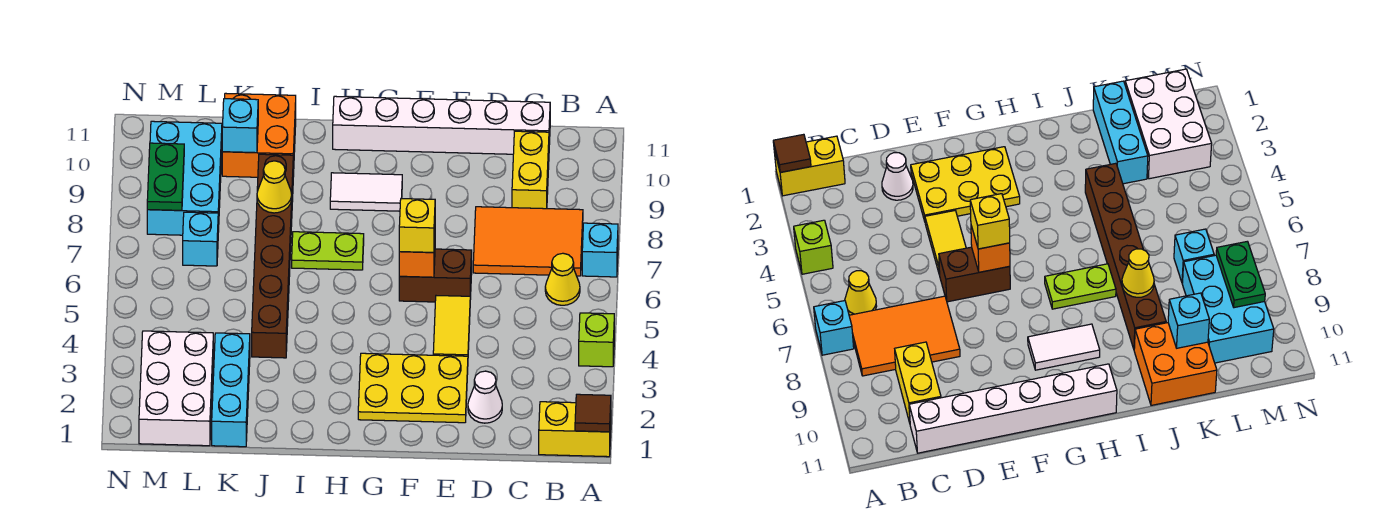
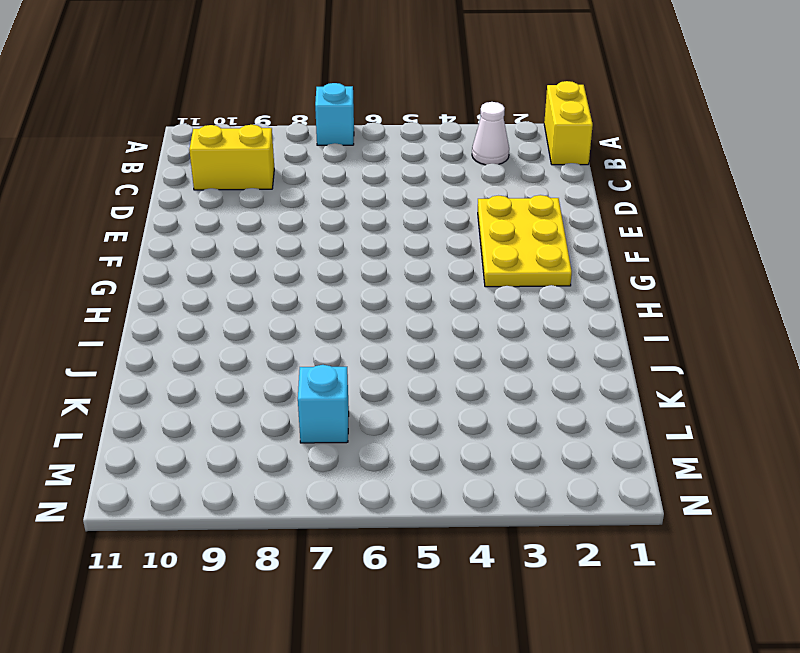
white 1x1 cone [472,102,509,165] -> white 1x1 cone moved to [468,371,502,423]
none -> lime 1x1 brick [579,313,614,367]
none -> yellow 1x1 cone [545,253,580,305]
none -> orange 2x3 tile [473,207,583,276]

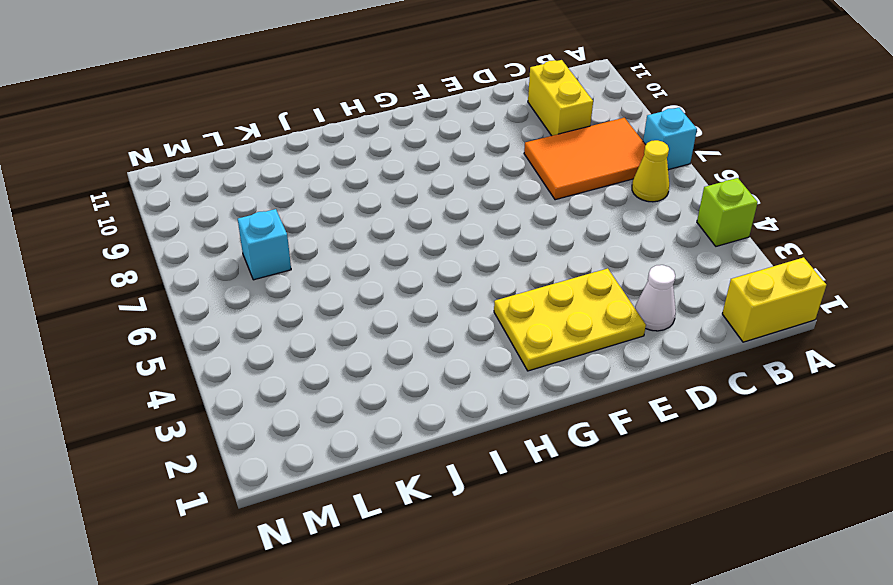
none -> white 1x6 brick [333,96,550,154]
none -> yellow 1x2 tile [433,296,470,356]
none -> brown 1x2 brick [399,249,472,302]

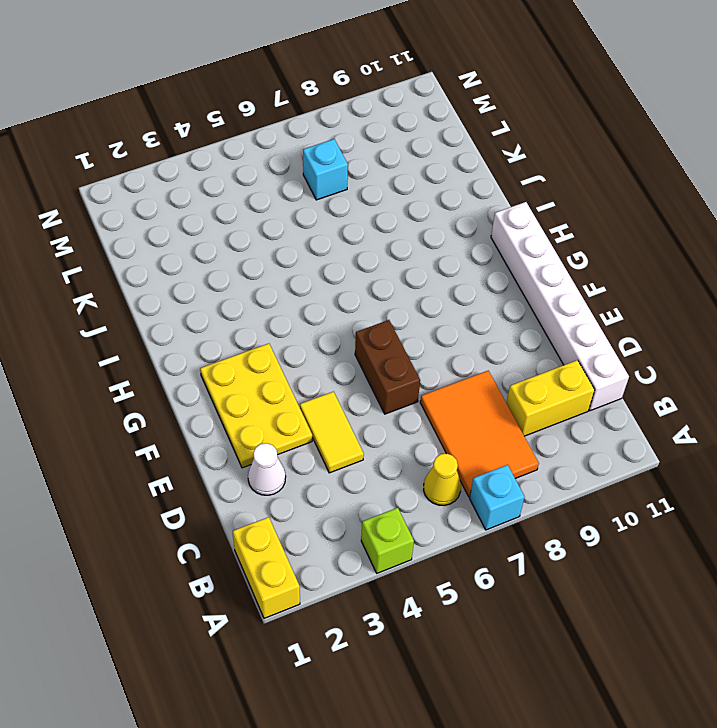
yellow 1x2 tile [300,392,364,473] -> yellow 1x2 tile turned to [433,296,470,356]
none -> white 1x2 tile [330,173,402,211]
none -> lime 1x2 plate [292,232,364,270]
none -> brown 1x6 brick [252,154,293,358]

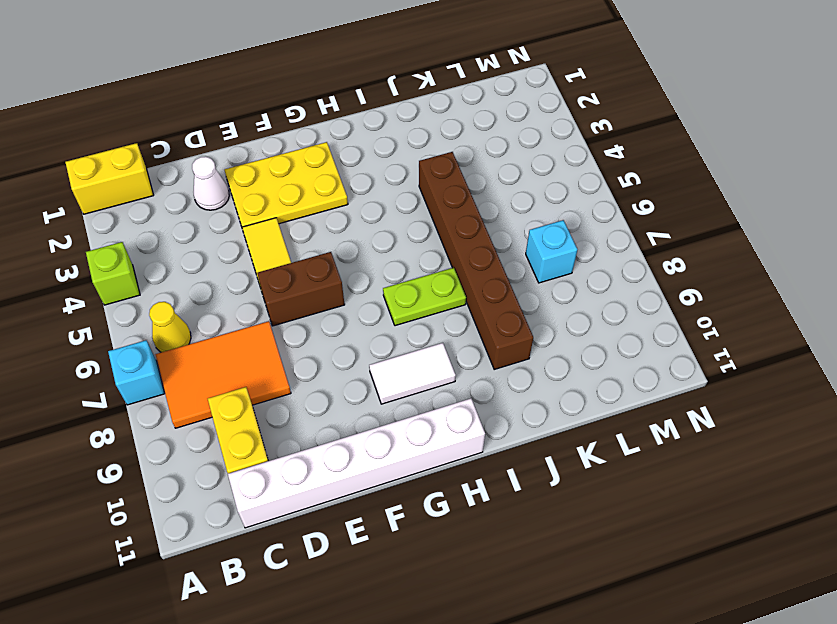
none -> orange 2x2 brick [222,93,296,177]
none -> cyan 1x3 brick [212,333,250,447]
none -> white 2x3 brick [139,331,213,446]

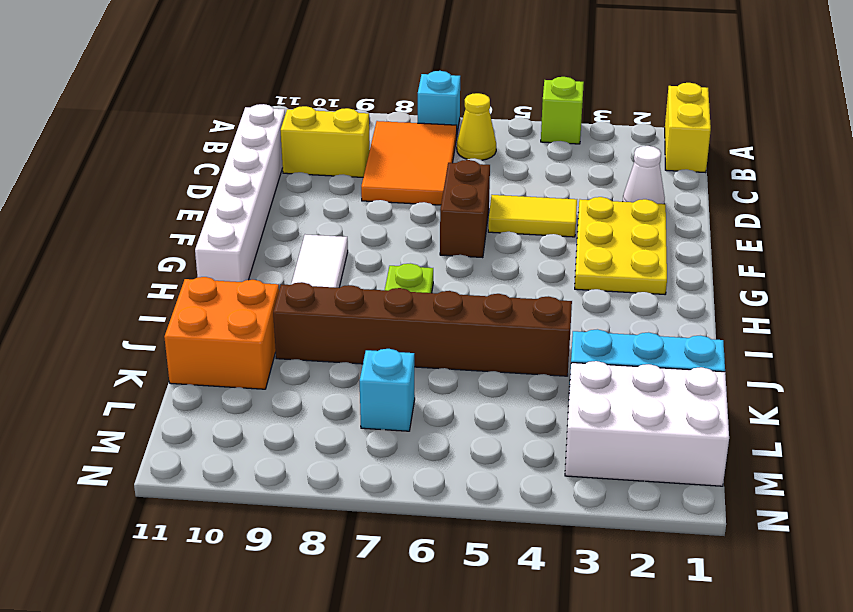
none -> cyan 2x3 brick [147,121,222,235]
none -> brown 1x1 tile [575,394,611,432]
none -> orange 1x1 brick [399,241,435,277]

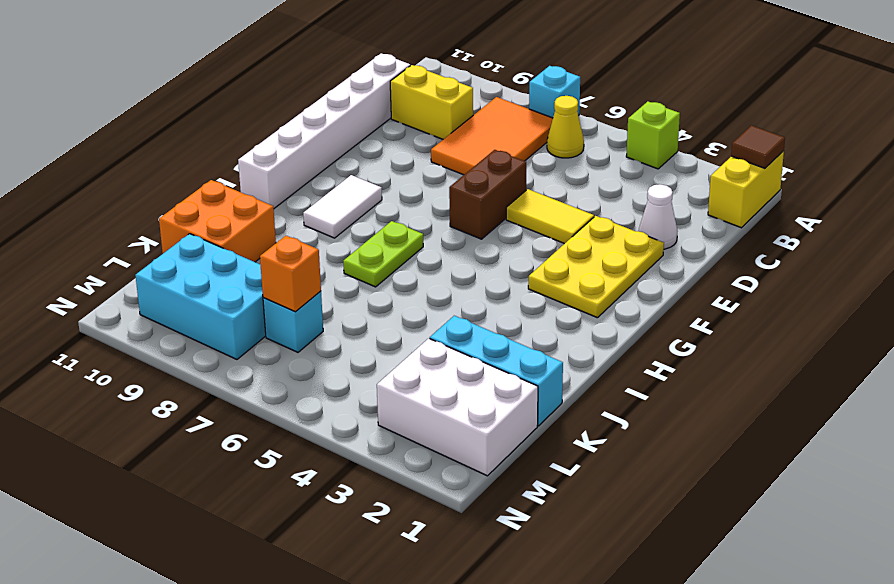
orange 1x1 brick [260,236,321,312] -> orange 1x1 brick moved to [399,241,435,277]
none -> brown 1x6 brick [252,154,293,358]
none -> yellow 1x1 cone [257,161,292,213]
none -> cyan 1x1 brick [222,99,258,153]

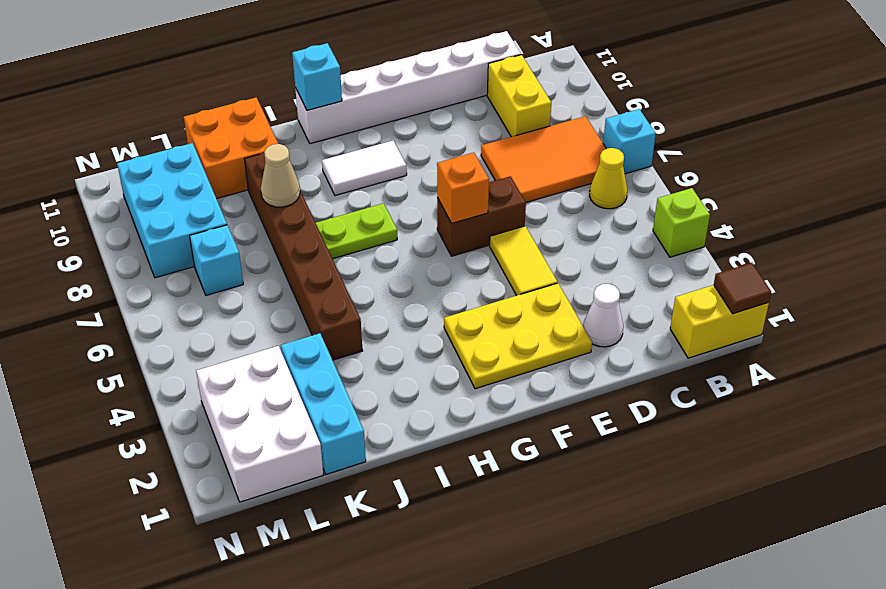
cyan 1x1 brick [292,43,342,110] -> cyan 1x1 brick moved to [222,99,258,153]
tan 1x1 cone [261,144,300,207] -> yellow 1x1 cone [257,161,292,213]
none -> green 1x2 plate [147,143,184,210]
none -> yellow 1x1 brick [399,198,435,252]

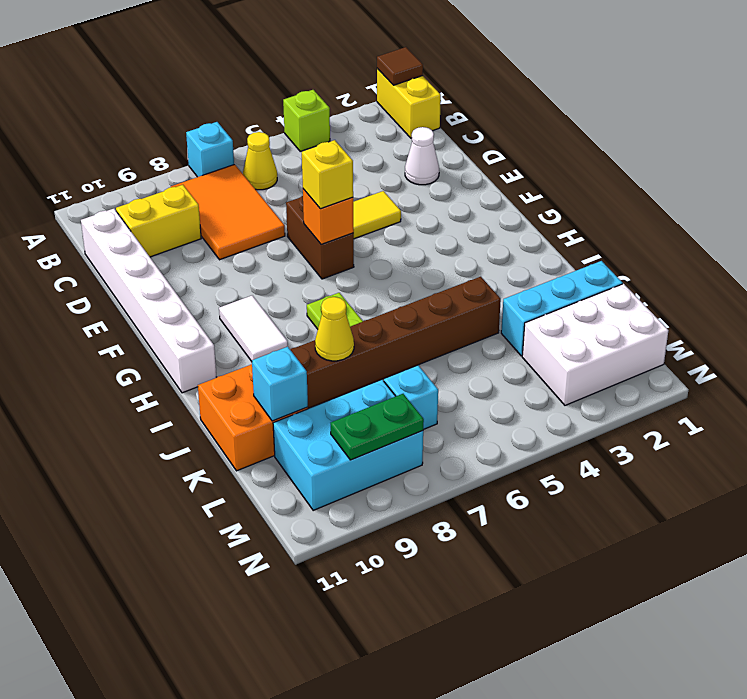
none -> yellow 2x3 plate [358,353,468,423]

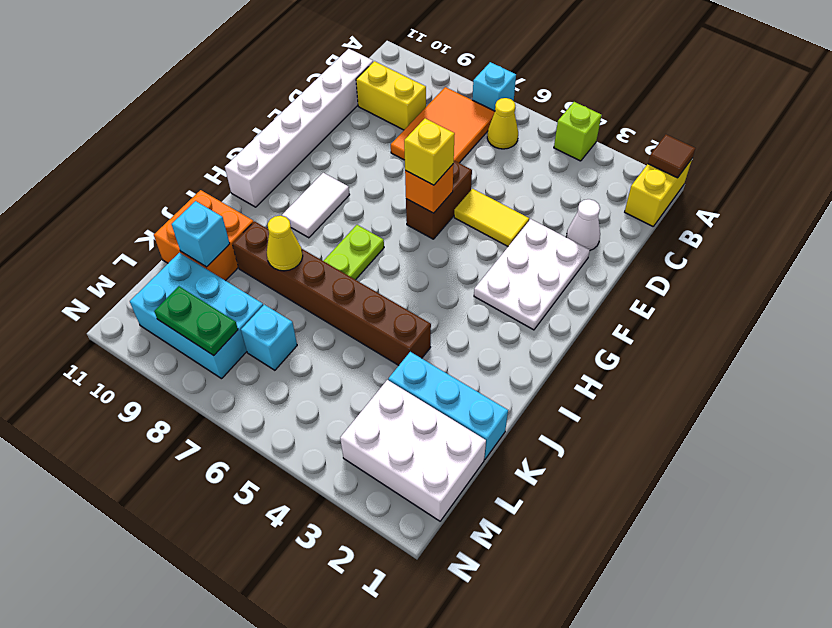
white 2x3 plate [474,219,590,330] -> yellow 2x3 plate [358,353,468,423]

